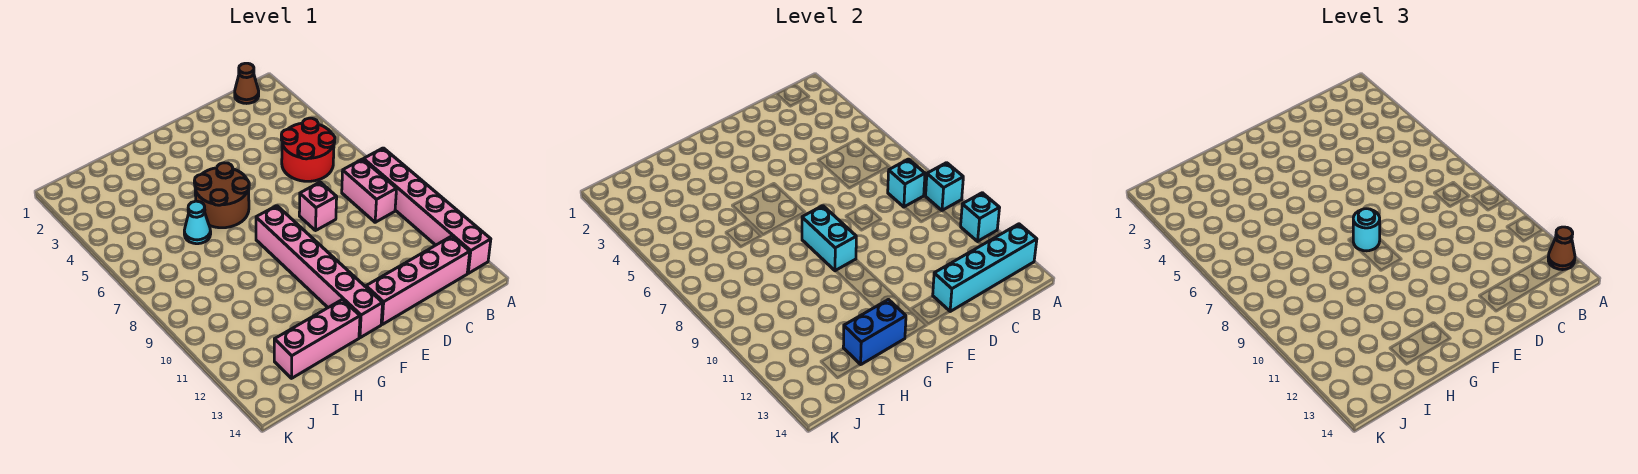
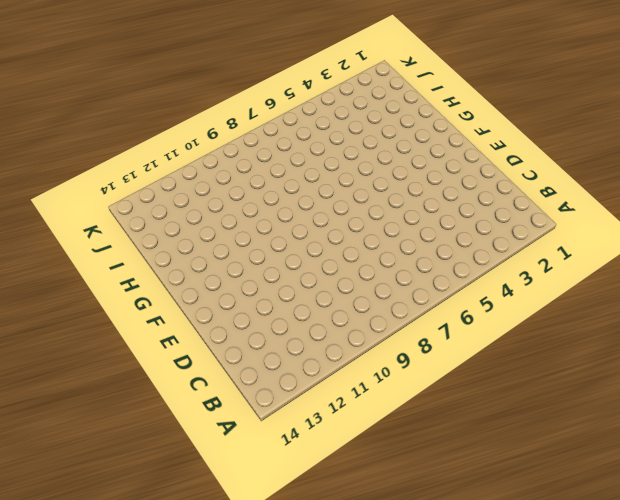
none -> pink 1x6 brick [364,148,491,273]
none -> brown 1x1 cone [235,63,259,103]
none -> red 2x2 round brick [281,118,335,181]

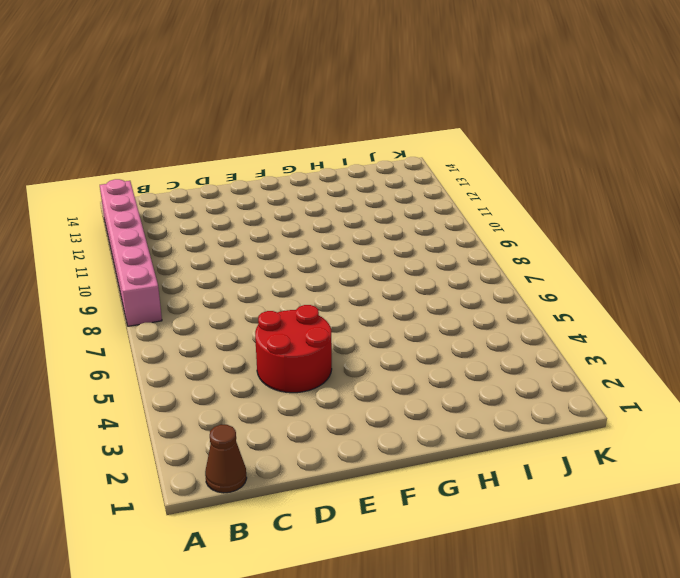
red 2x2 round brick [255,305,332,393] -> red 2x2 round brick moved to [281,118,335,181]
none -> pink 1x2 brick [342,159,397,222]
none -> pink 1x4 brick [366,236,470,324]
none -> pink 1x1 brick [299,182,337,230]

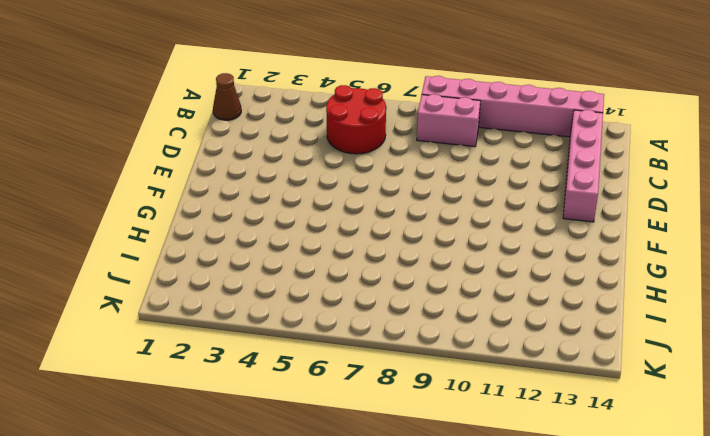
none -> pink 1x1 brick [299,182,337,230]
none -> brown 2x2 round brick [194,163,249,228]
none -> pink 1x6 brick [256,206,383,338]

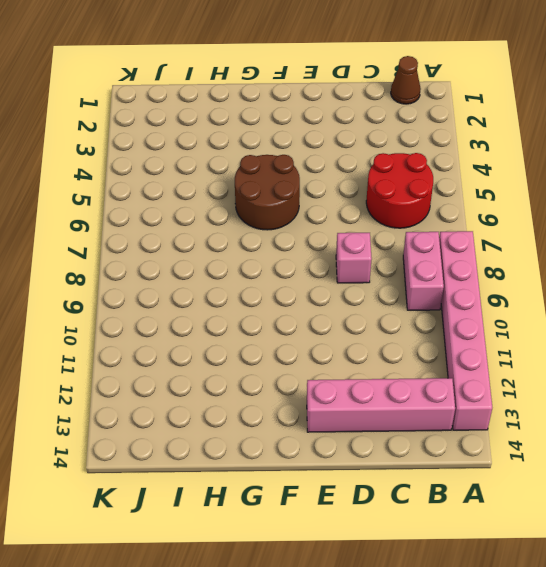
none -> pink 1x6 brick [256,206,383,338]
none -> pink 1x3 brick [274,300,360,378]
none -> cyan 1x1 cone [184,201,211,244]

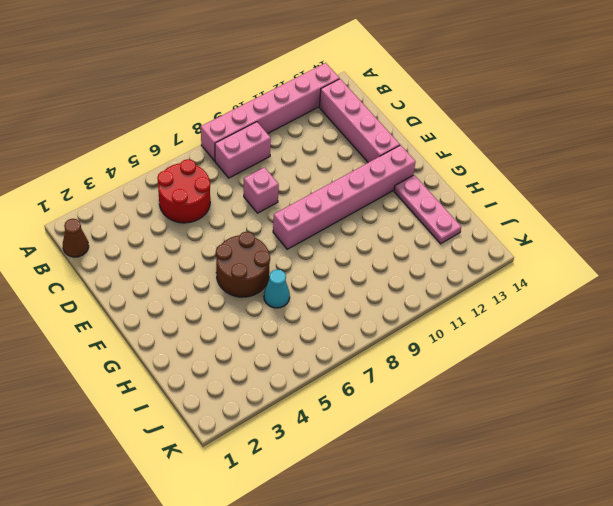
pink 1x3 plate [394,175,461,244] -> pink 1x3 brick [274,300,360,378]
none -> cyan 1x1 brick [926,163,963,211]
none -> cyan 1x1 brick [961,193,999,241]
none -> cyan 1x4 brick [933,224,1037,312]

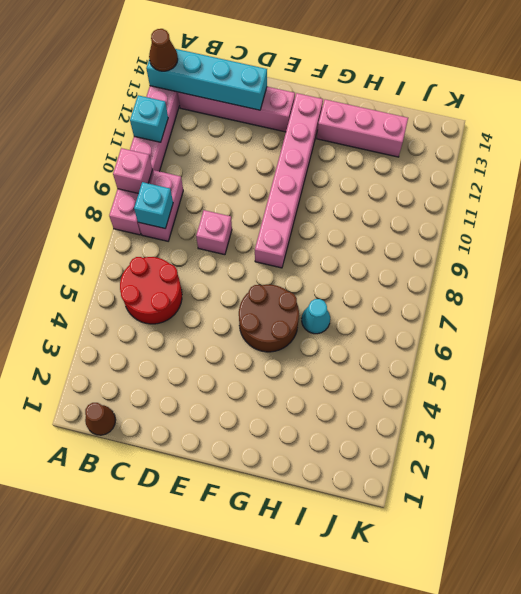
pink 1x1 brick [113,148,152,193] -> cyan 1x1 brick [926,163,963,211]
none -> cyan 1x2 brick [802,206,856,271]
none -> blue 1x2 brick [843,300,906,365]
none -> cyan 1x1 round brick [1353,209,1380,251]

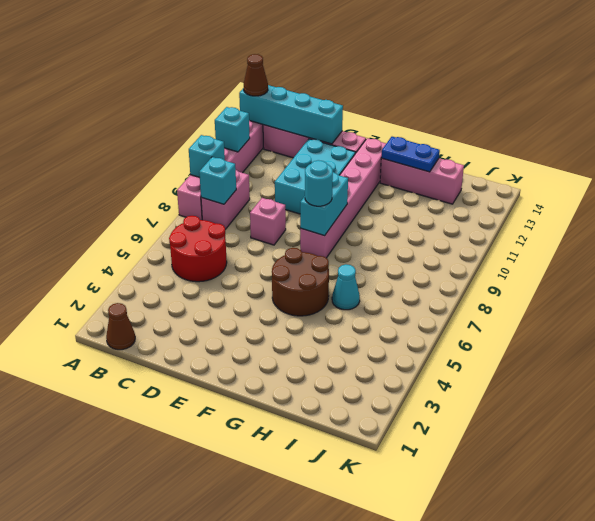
cyan 2x3 brick [275,139,355,214] -> none
blue 1x2 plate [381,137,440,172] -> blue 1x2 brick [843,300,906,365]

